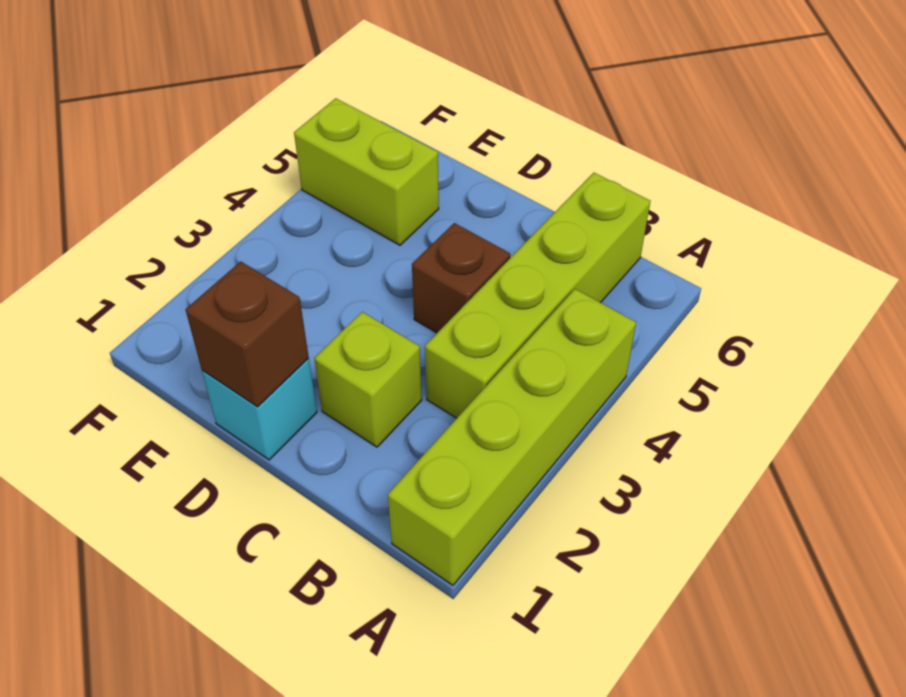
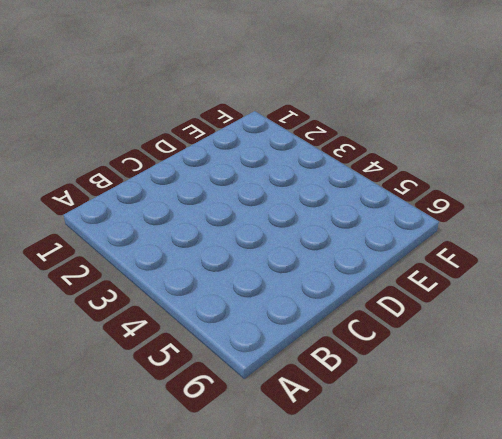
none -> lime 1x4 brick [388,289,636,585]
none -> lime 1x4 brick [425,173,651,418]

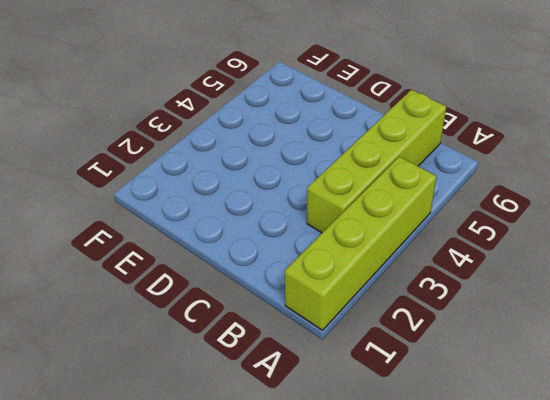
none -> lime 1x1 brick [314,312,422,447]
none -> brown 1x1 brick [412,223,510,333]

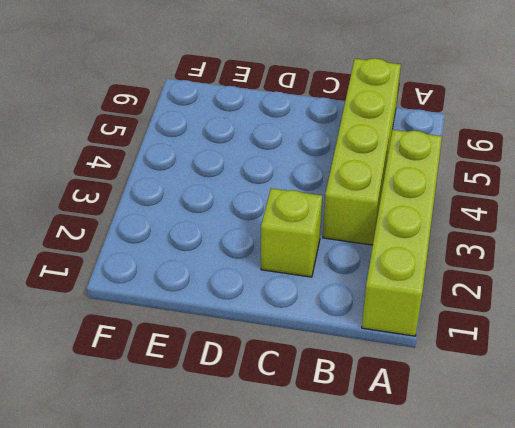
none -> brown 1x1 brick [412,223,510,333]
none -> cyan 1x1 brick [202,358,317,460]

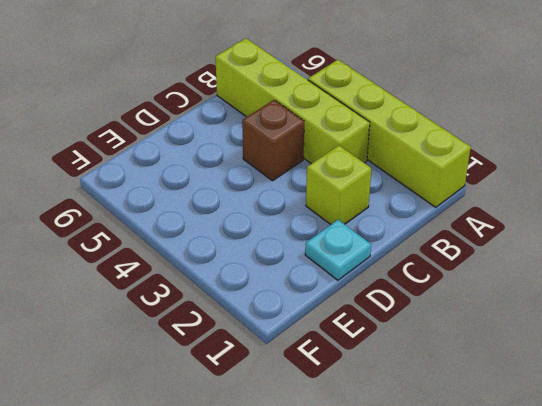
cyan 1x1 plate [305,220,371,280] -> cyan 1x1 brick [202,358,317,460]
none -> lime 1x2 brick [294,98,439,245]
none -> brown 1x1 brick [185,261,309,407]

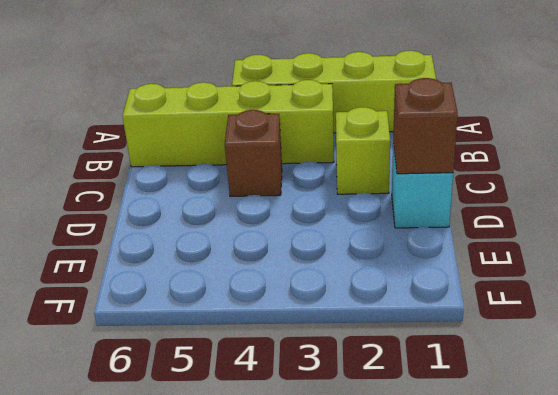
none -> lime 1x2 brick [294,98,439,245]

